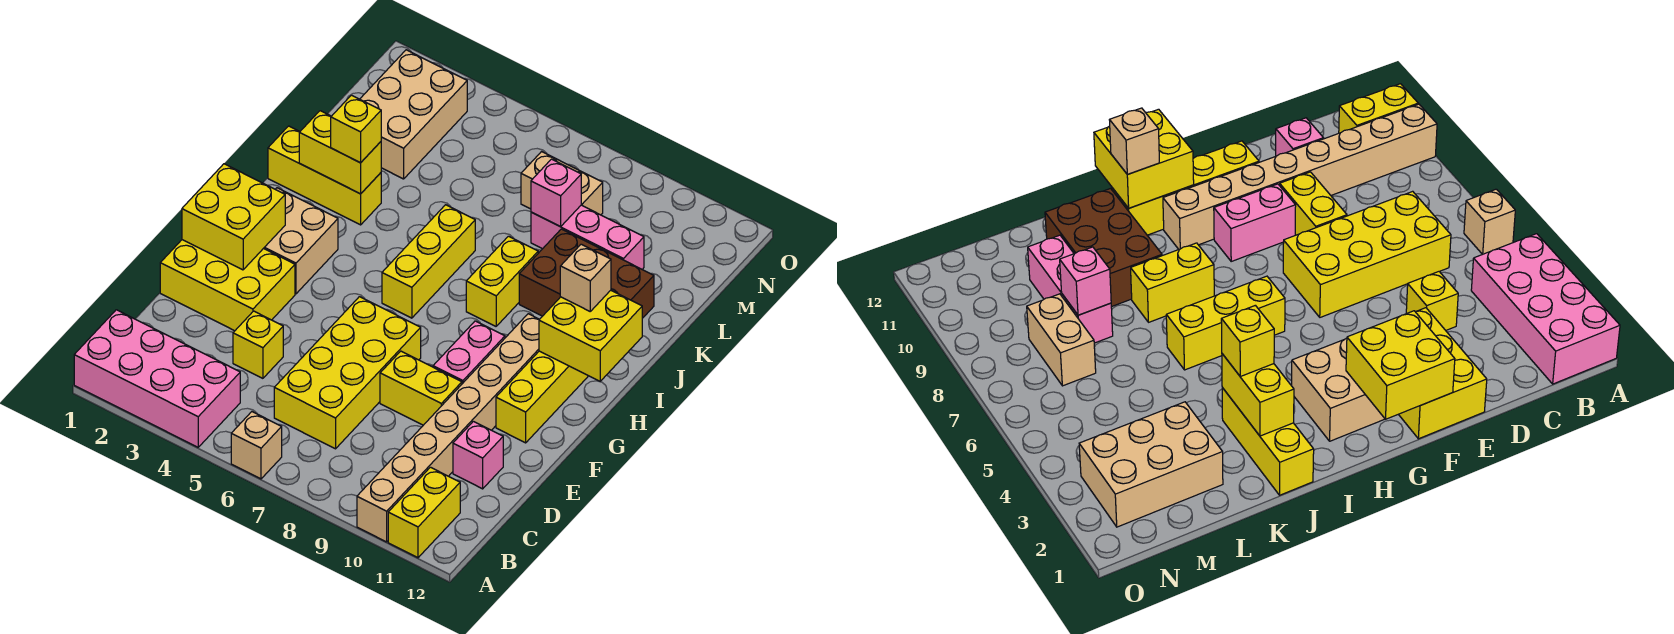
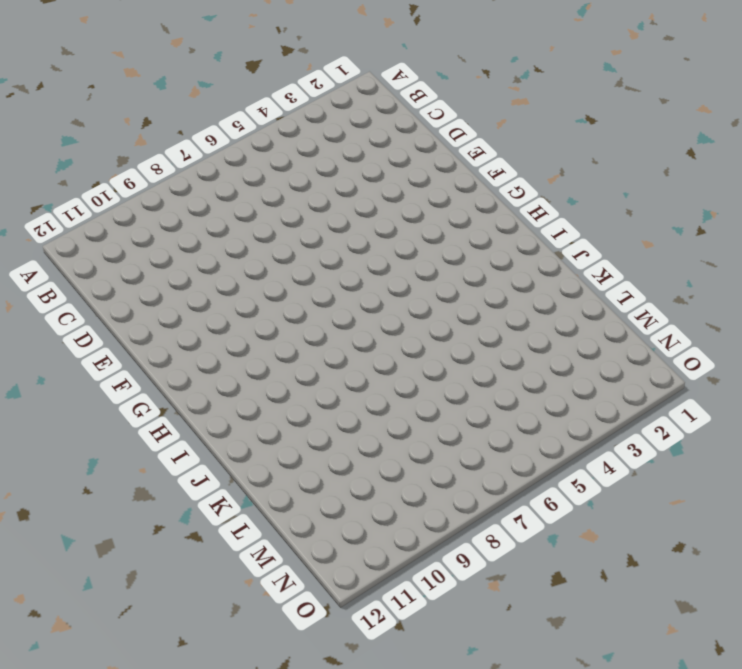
none -> pink 2x4 brick [74,310,240,447]
none -> tan 1x1 brick [231,412,282,479]
none -> tan 1x8 brick [357,314,539,542]

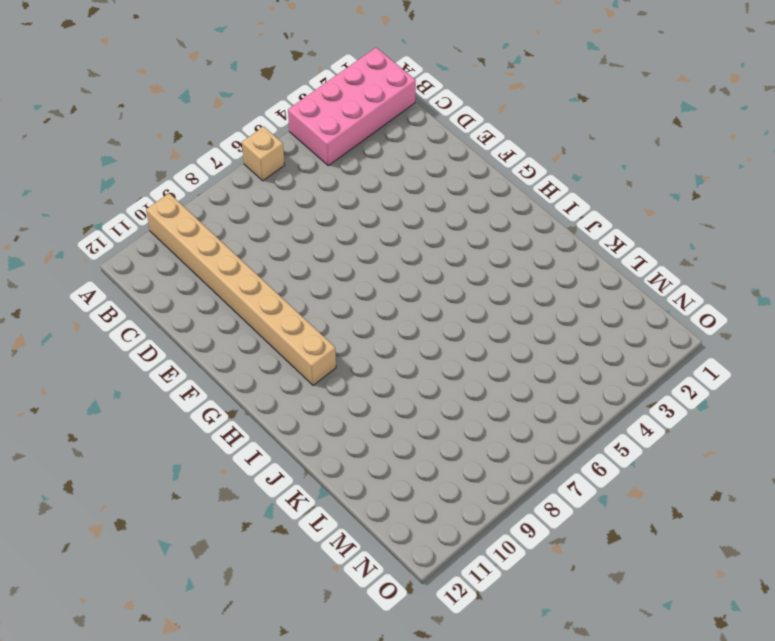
none -> yellow 1x2 brick [388,467,460,558]
none -> yellow 2x4 brick [274,297,421,449]
none -> yellow 1x1 brick [233,311,283,378]

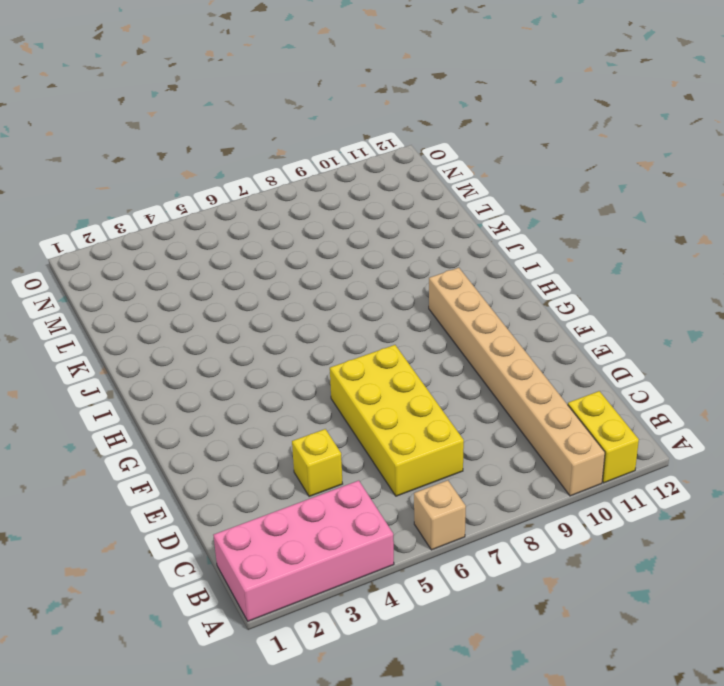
none -> pink 1x1 brick [453,421,503,489]
none -> yellow 2x3 brick [160,240,295,331]
none -> yellow 1x2 brick [380,351,462,425]

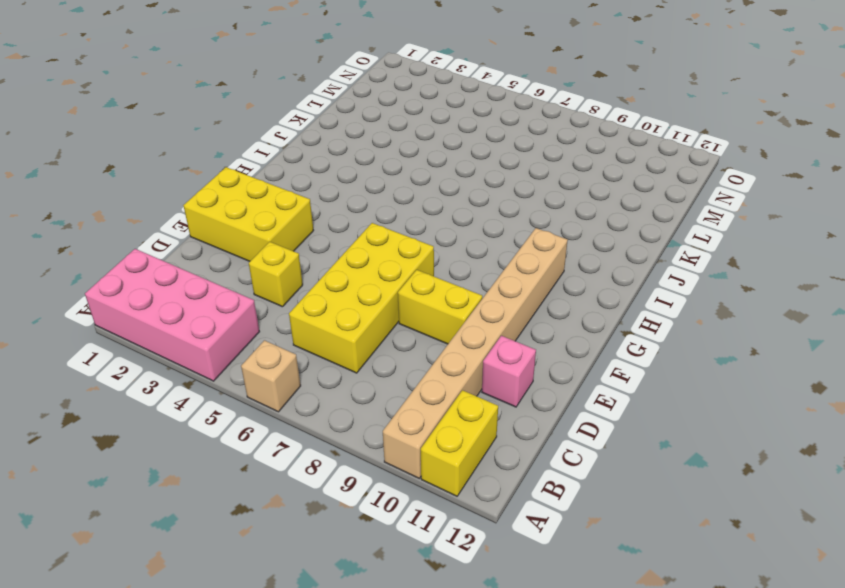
none -> pink 1x2 brick [433,321,505,384]
none -> yellow 1x4 brick [496,351,588,443]
none -> tan 2x2 brick [264,188,338,294]

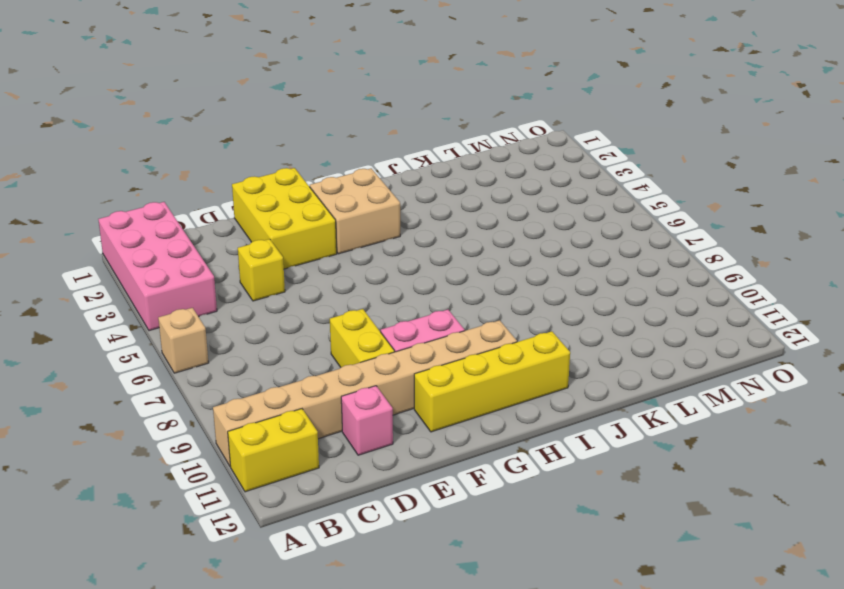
none -> yellow 2x4 brick [274,297,421,449]
none -> yellow 1x3 brick [382,205,475,318]
none -> yellow 1x2 brick [466,236,538,326]

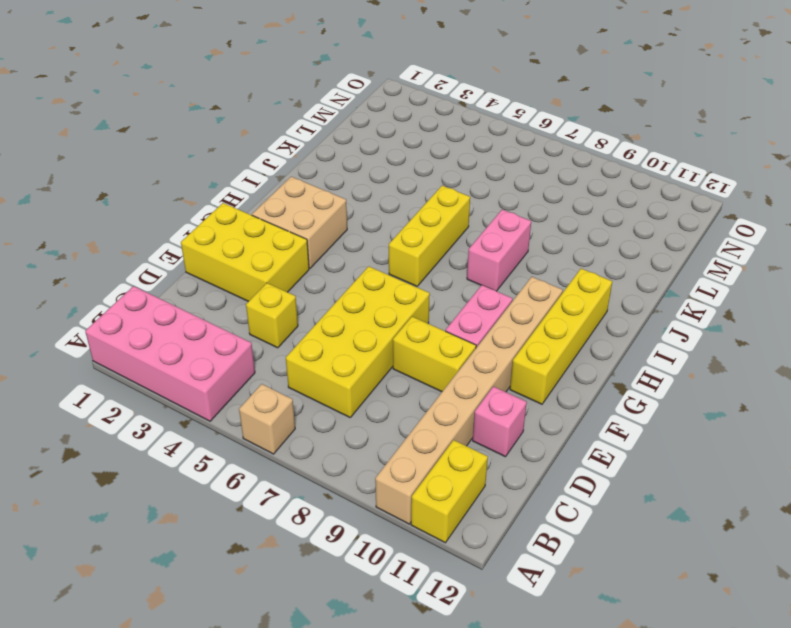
pink 1x2 brick [467,210,531,291] -> yellow 1x2 brick [466,236,538,326]
none -> yellow 1x3 brick [268,126,381,225]
none -> brown 2x3 brick [519,229,654,318]
none -> tan 2x3 brick [360,50,467,179]

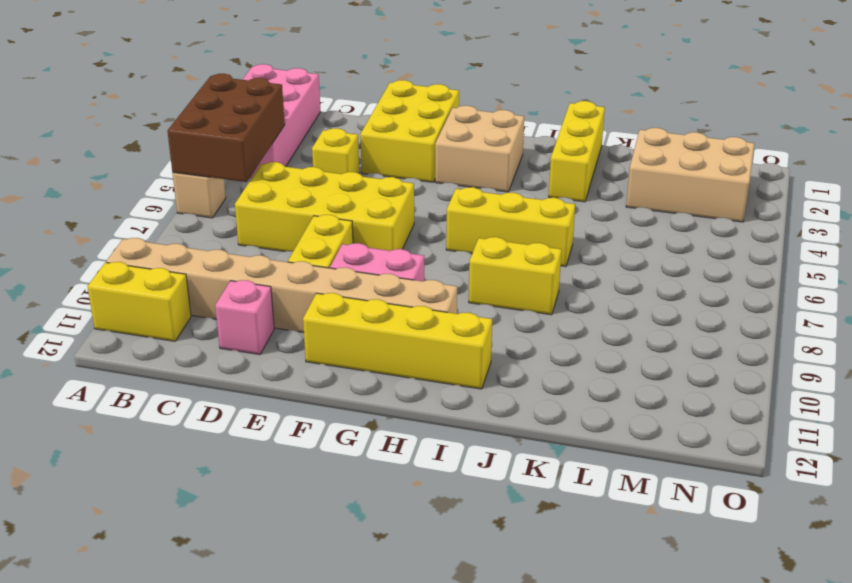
brown 2x3 brick [167,74,285,182] -> brown 2x3 brick moved to [519,229,654,318]
none -> pink 1x3 brick [531,205,644,269]
none -> tan 1x2 brick [521,152,603,215]
none -> yellow 2x2 brick [182,164,285,270]

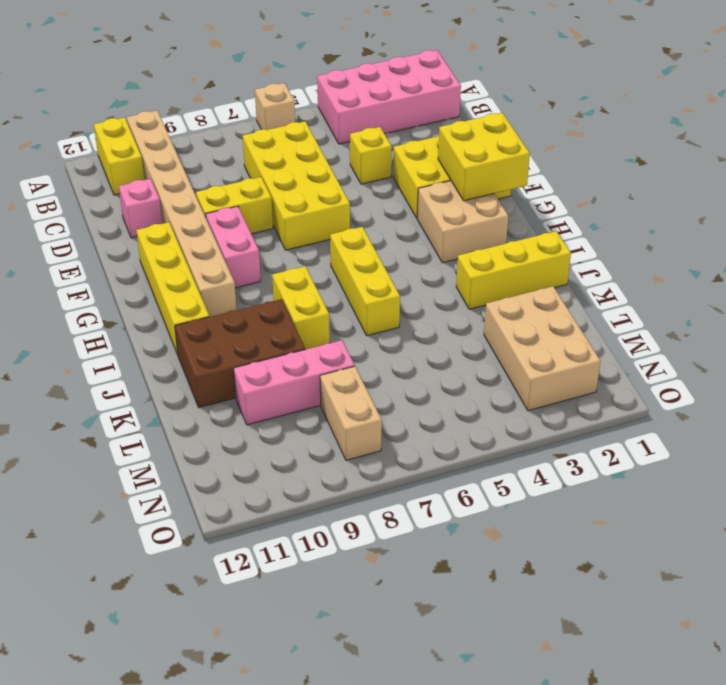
tan 1x2 brick [320,366,382,460] -> tan 1x2 brick turned to [521,152,603,215]
none -> yellow 2x2 brick [539,290,642,381]
none -> yellow 1x2 brick [299,111,381,194]
none -> pink 1x1 brick [531,159,581,227]

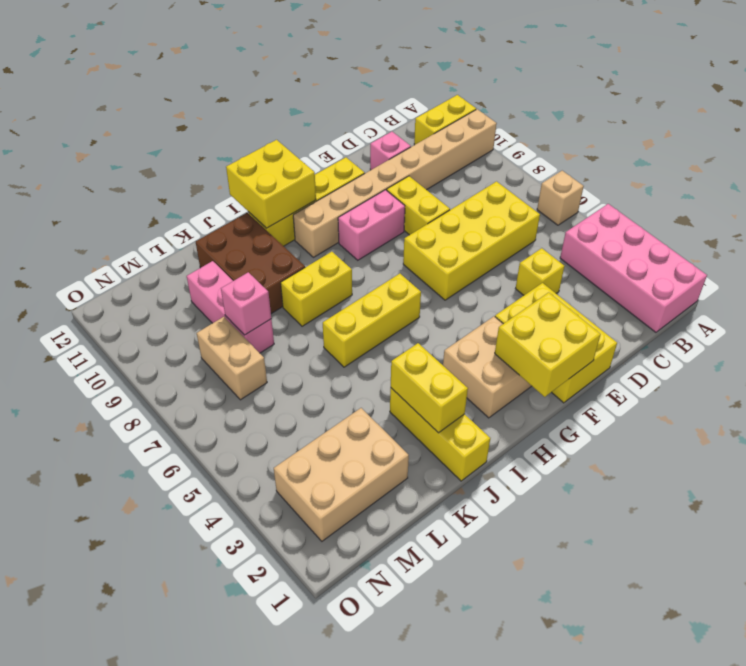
none -> tan 1x1 brick [560,244,611,311]
none -> yellow 1x1 brick [331,95,381,163]

